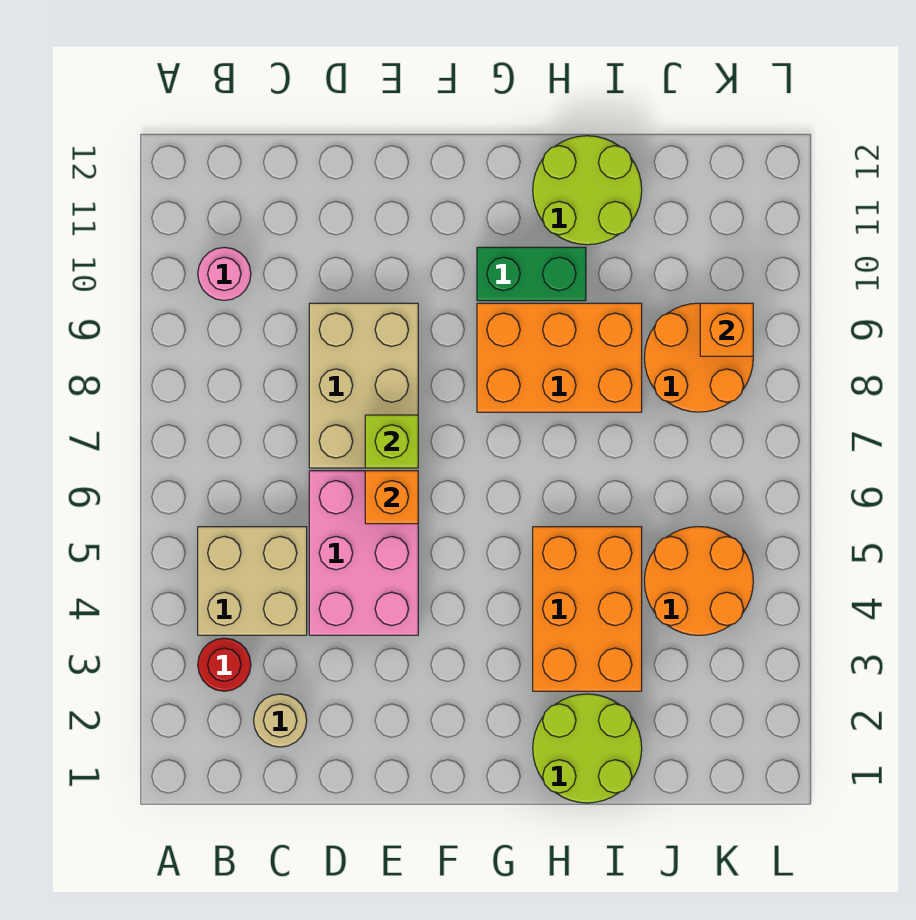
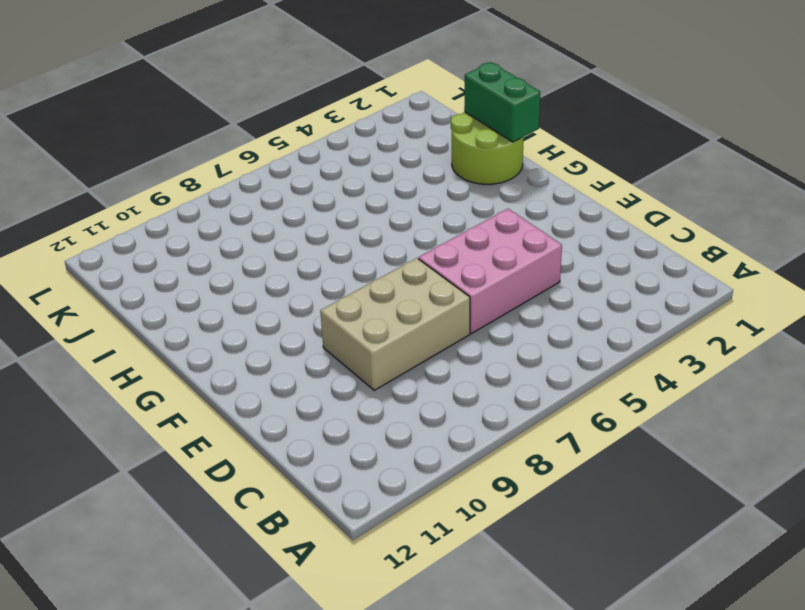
green 1x2 brick [464,62,540,142] -> green 1x2 brick moved to [477,247,586,301]
none -> red 1x1 round brick [198,638,251,691]
none -> tan 2x2 brick [198,527,307,635]
none -> pink 1x1 round brick [198,247,251,300]

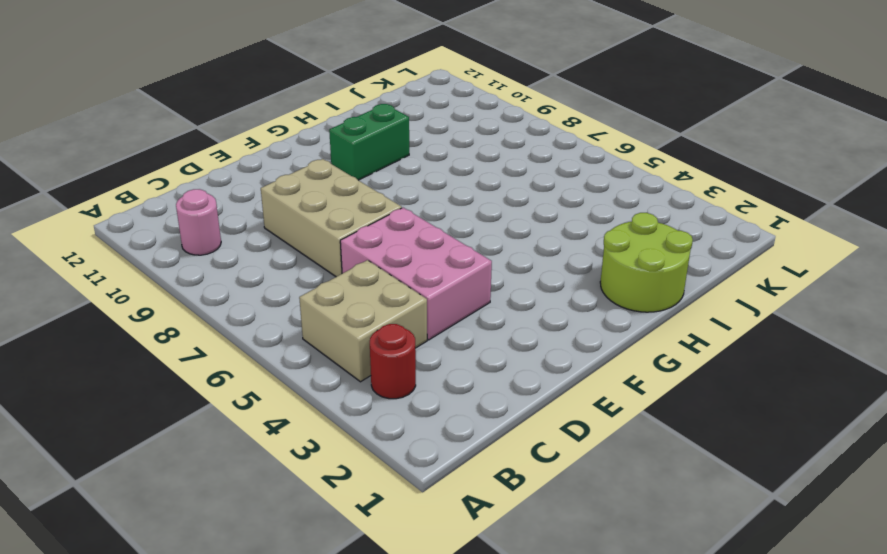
none -> tan 1x1 round brick [254,694,307,747]
none -> orange 2x3 brick [477,303,642,412]
none -> orange 2x3 brick [533,527,642,691]

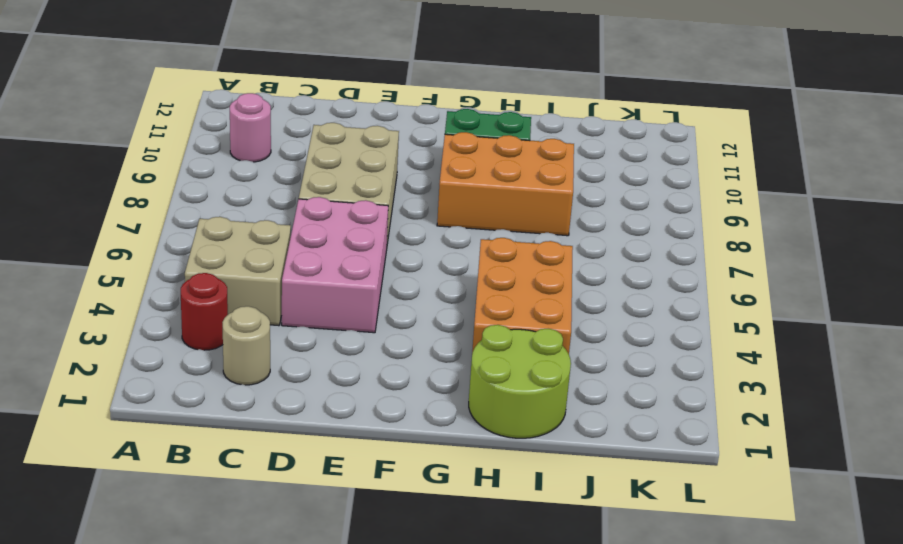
none -> lime 2x2 round brick [533,136,642,245]
none -> orange 2x2 round brick [644,527,753,635]
none -> orange 2x2 round brick [644,303,753,412]

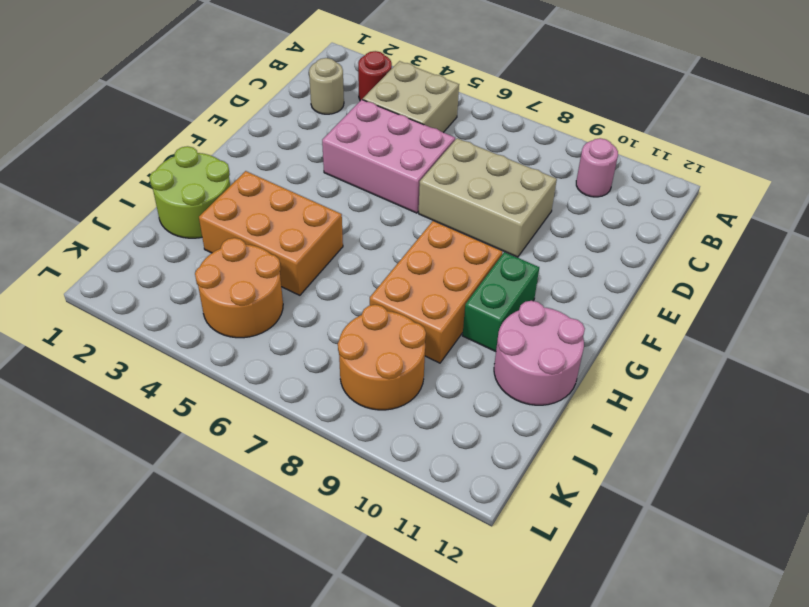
pink 2x2 round brick [494,301,585,405] -> lime 2x2 round brick [533,136,642,245]
none -> orange 1x1 brick [365,471,418,524]
none -> lime 1x1 brick [365,415,418,468]
none -> orange 1x1 brick [700,303,753,356]

